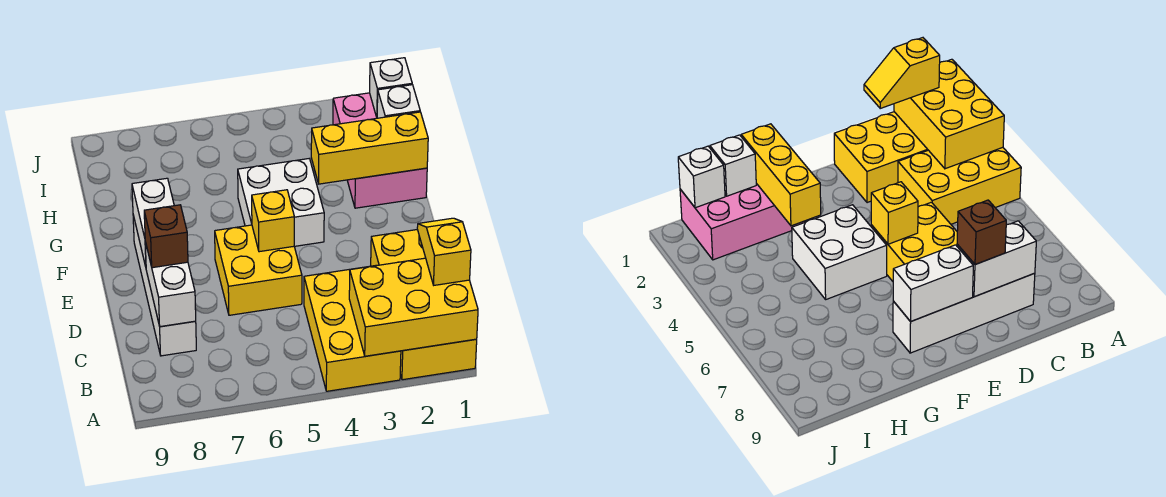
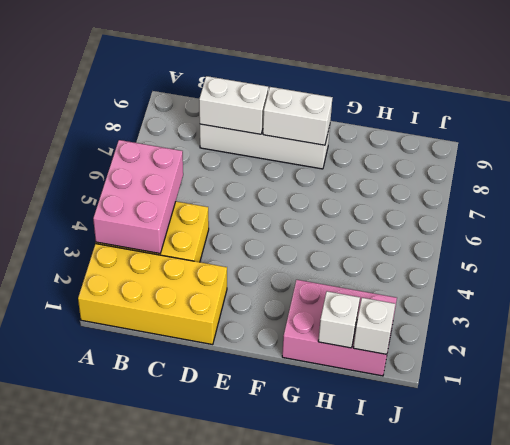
pink 2x3 brick [93,140,183,254] -> yellow 2x3 brick [349,258,478,356]
none -> yellow 2x2 brick [215,225,302,315]
none -> white 2x2 brick [238,159,324,246]
none -> yellow 1x1 brick [252,190,294,252]

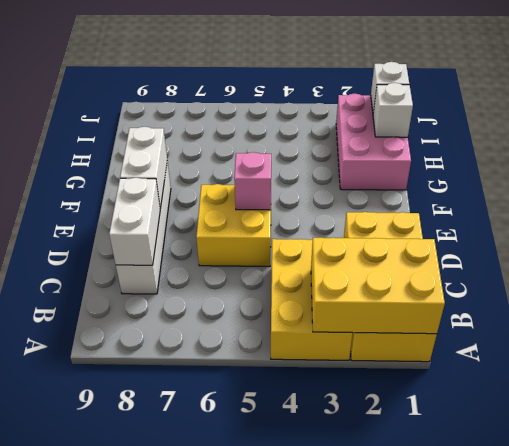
pink 1x1 brick [234,152,271,210] -> yellow 1x1 brick [252,190,294,252]
none -> white 2x2 brick [238,159,324,246]
none -> yellow 1x3 brick [311,112,428,184]
none -> yellow 1x2 slope [417,218,471,285]

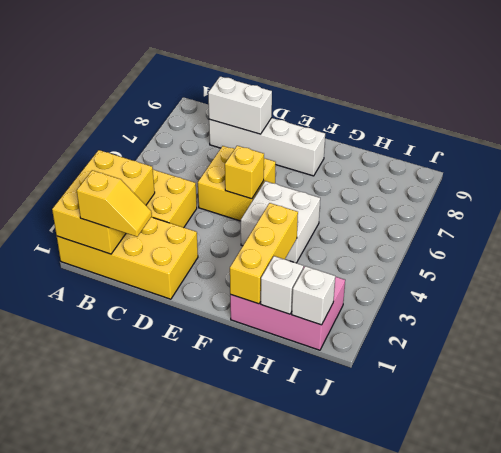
none -> white 1x2 brick [132,178,174,267]
none -> brown 1x1 brick [144,205,188,268]

